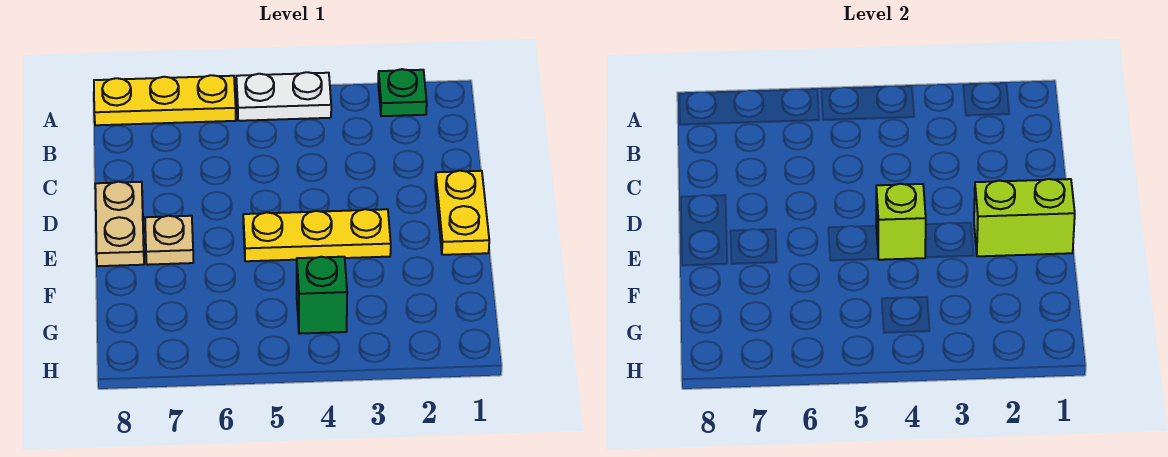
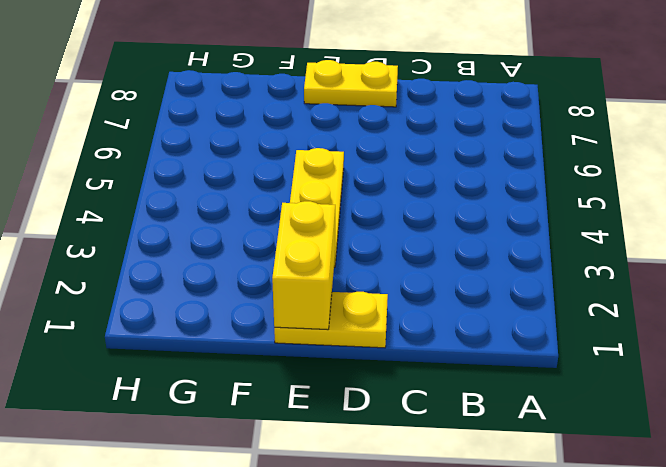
yellow 1x2 plate [304,60,398,107] -> tan 1x2 plate [95,182,144,266]
yellow 1x2 brick [272,201,335,330] -> lime 1x2 brick [974,179,1075,256]
none -> green 1x1 plate [378,69,427,116]
none -> white 1x2 plate [236,72,331,121]

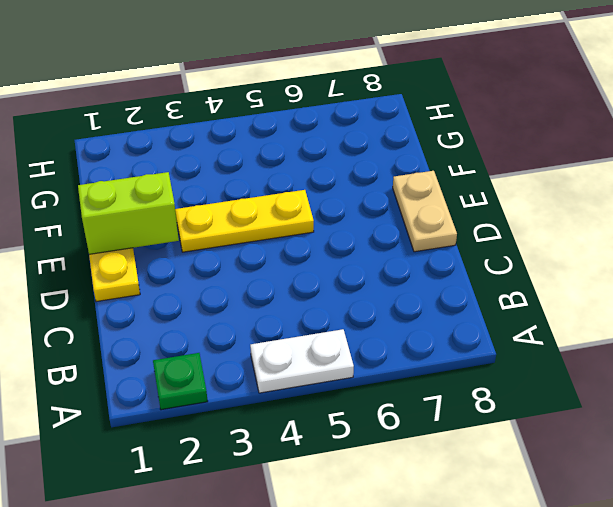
none -> yellow 1x3 plate [94,75,236,125]
none -> tan 1x1 plate [145,216,193,265]

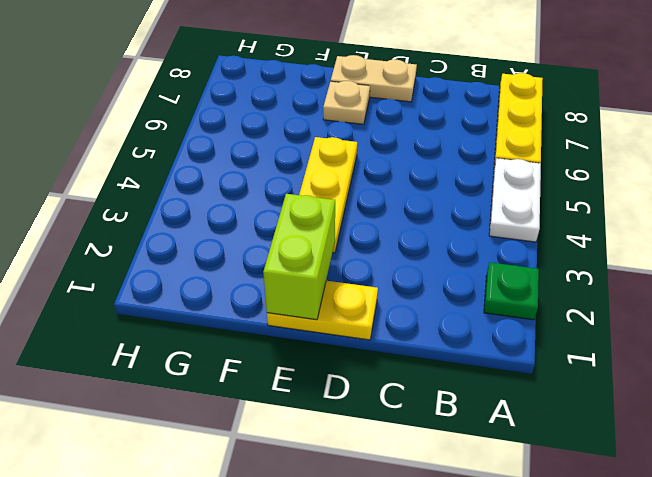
none -> green 1x1 brick [297,257,347,334]
none -> lime 1x1 brick [876,184,926,260]

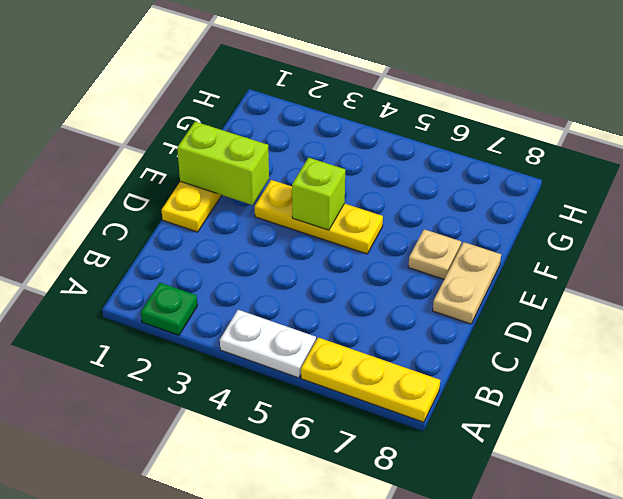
none -> green 1x1 brick [297,257,347,334]

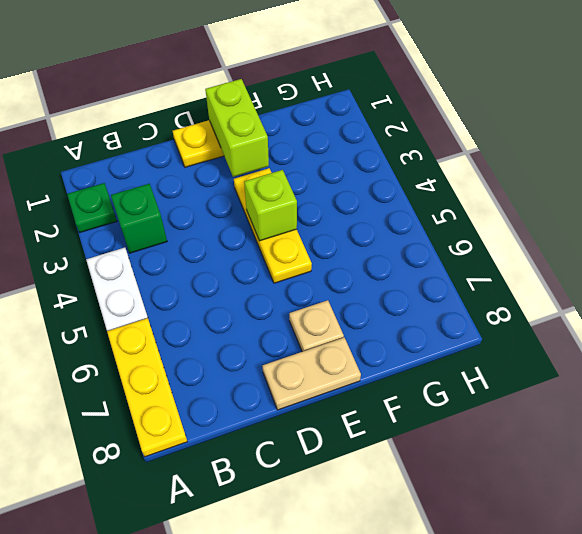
green 1x1 brick [111,184,167,253] -> green 1x1 brick moved to [297,257,347,334]

